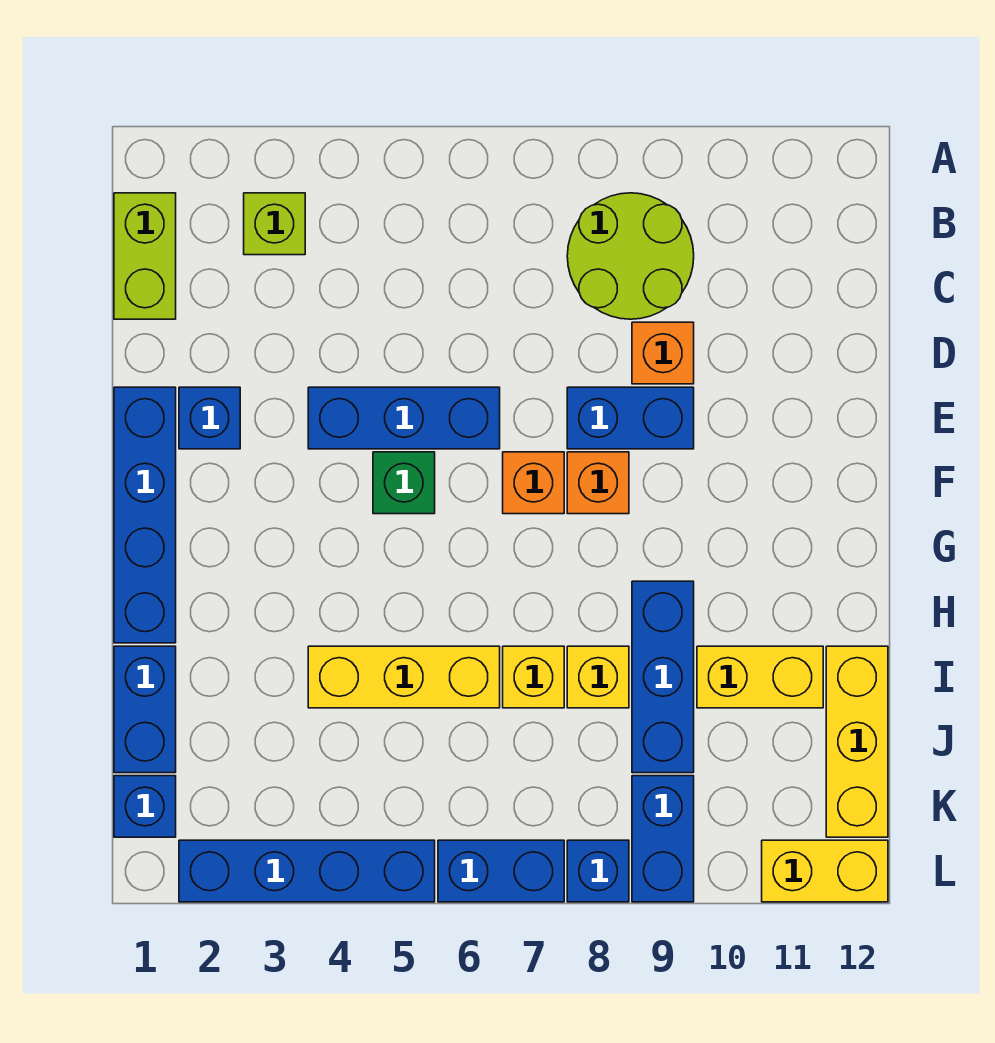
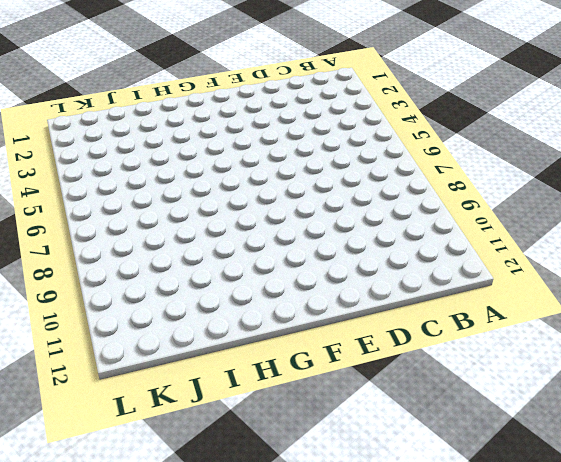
none -> lime 1x2 brick [114,193,176,319]
none -> lime 1x1 brick [244,193,305,255]
none -> lime 2x2 round brick [567,193,694,319]

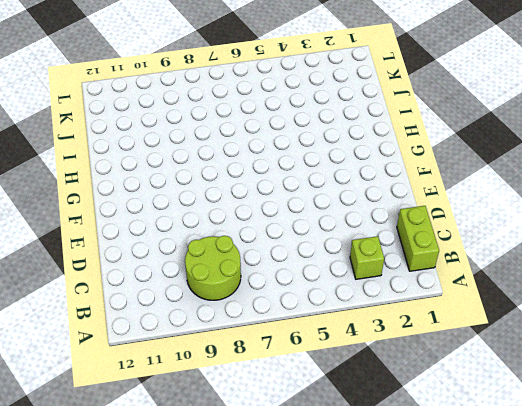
none -> orange 1x1 brick [632,322,694,384]
none -> blue 1x4 brick [114,387,176,643]
none -> blue 1x1 brick [179,387,240,449]

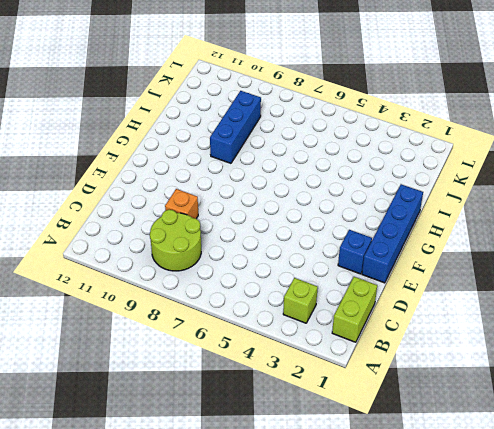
none -> blue 1x3 brick [308,387,500,449]
none -> blue 1x2 brick [567,387,694,449]
none -> green 1x1 brick [373,452,435,514]

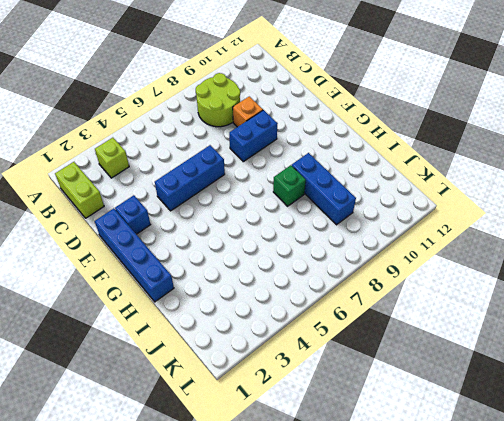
green 1x1 brick [273,165,306,206] -> green 1x1 brick moved to [373,452,435,514]
none -> orange 1x1 brick [503,452,564,514]
none -> orange 1x1 brick [567,452,629,514]
none -> blue 1x2 brick [114,646,176,773]

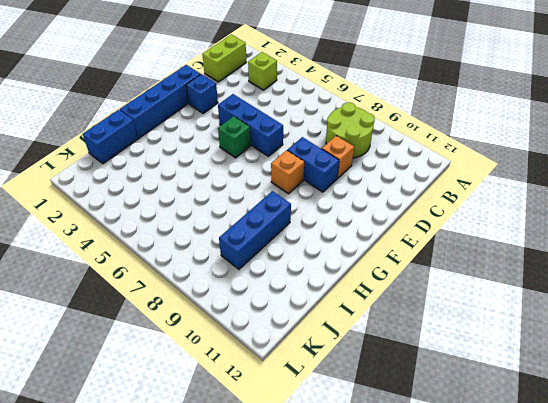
none -> orange 1x1 brick [503,452,564,514]
none -> yellow 1x3 brick [308,646,500,708]
none -> yellow 1x1 brick [503,646,564,708]

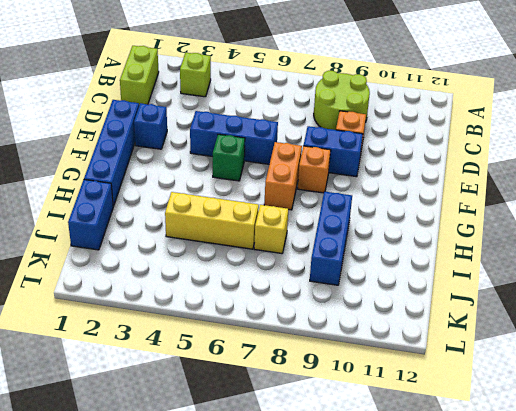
orange 1x2 brick [264,142,302,210] -> orange 1x1 brick [503,452,564,514]
none -> yellow 1x1 brick [567,646,629,708]
none -> yellow 1x2 brick [697,646,823,708]
none -> yellow 1x3 brick [826,646,888,837]

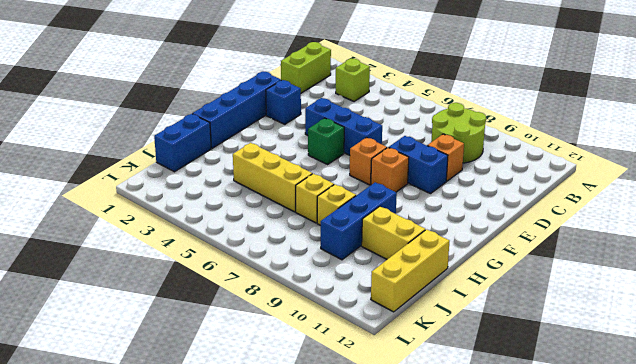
none -> blue 1x1 brick [114,776,176,837]
none -> blue 1x2 brick [632,776,694,902]
none -> blue 1x4 brick [179,840,435,902]

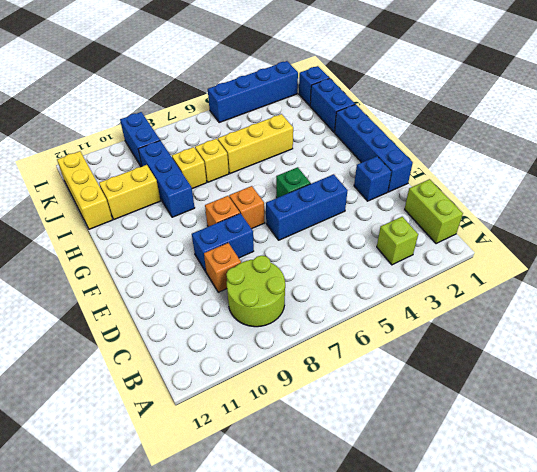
none -> blue 1x2 brick [438,840,564,902]
none -> blue 1x1 brick [567,840,629,902]
none -> yellow 1x2 brick [762,840,888,902]

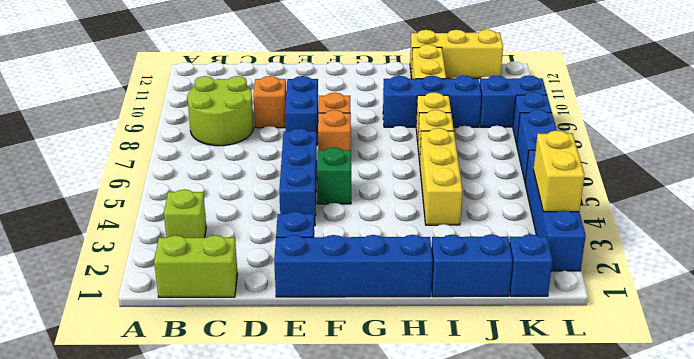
yellow 1x2 brick [533,131,584,212] -> yellow 1x2 brick moved to [762,840,888,902]

